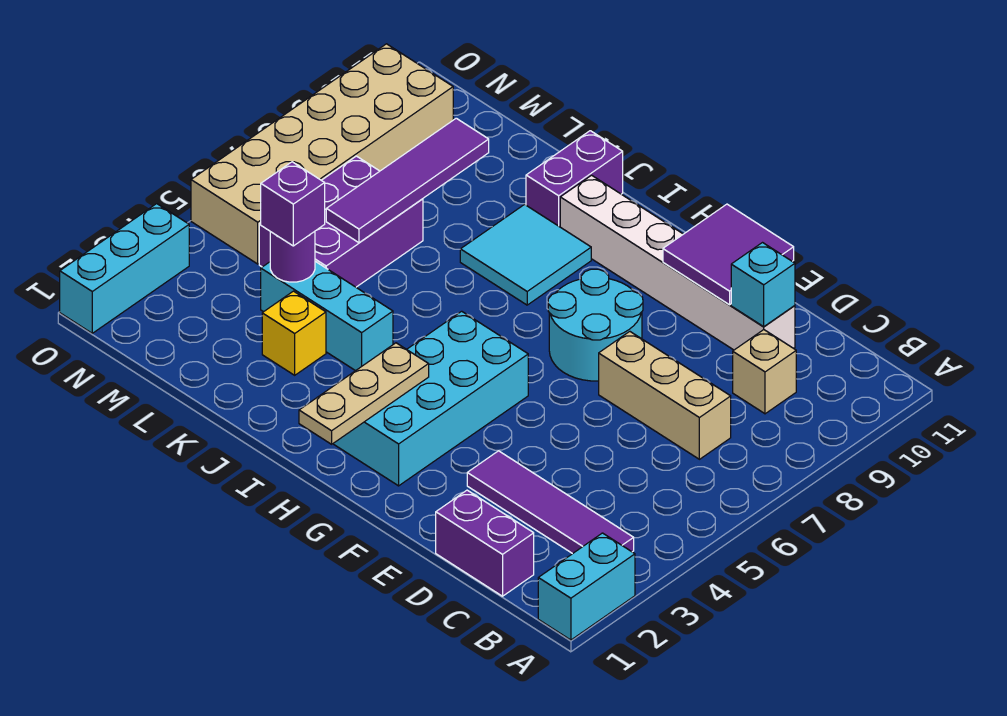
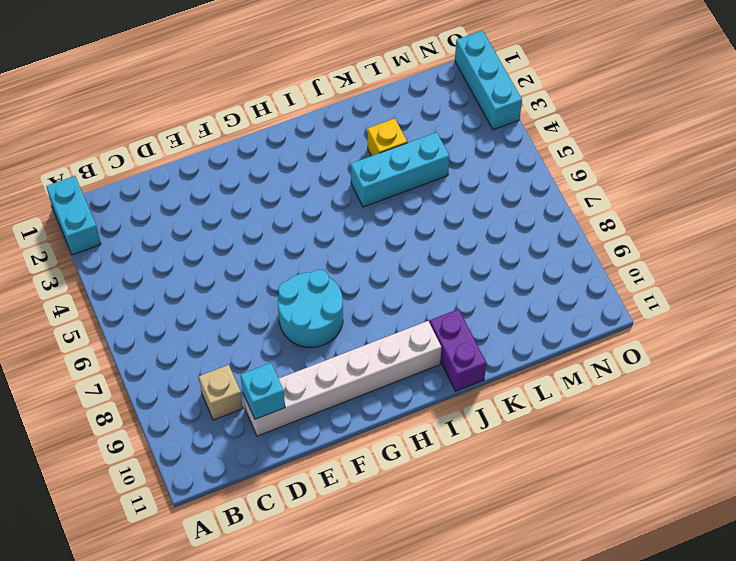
none -> purple 1x4 tile [467,451,634,554]
none -> purple 1x2 brick [436,490,534,596]
none -> tan 1x3 brick [599,332,731,459]

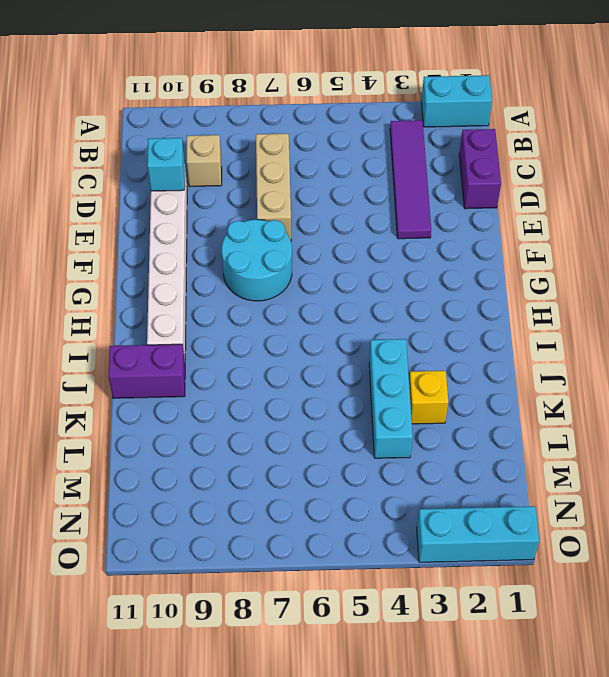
none -> cyan 2x4 brick [333,311,528,486]
none -> cyan 2x2 tile [460,205,591,305]
none -> purple 2x3 brick [259,156,423,287]

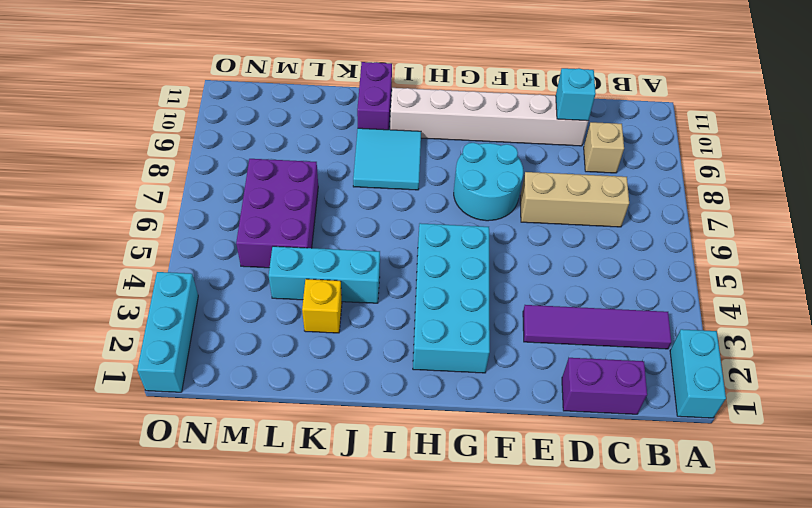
none -> tan 2x6 brick [191,44,453,264]
none -> purple 2x2 tile [663,204,794,305]
none -> tan 1x3 plate [299,343,429,444]

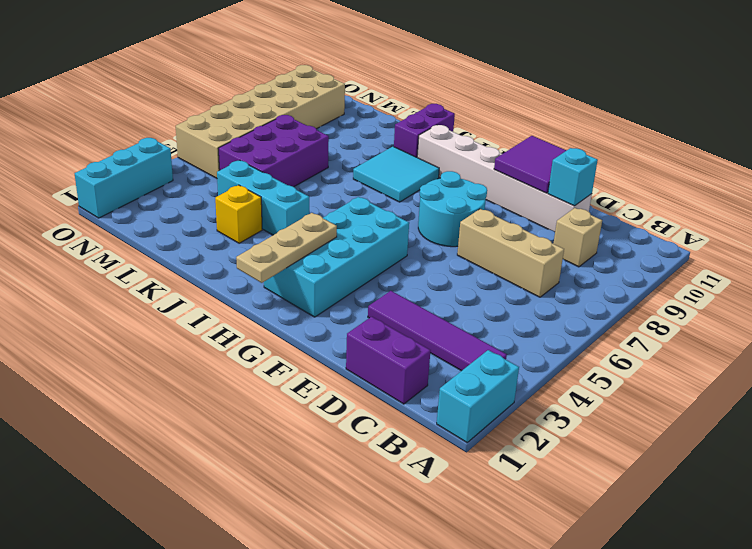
none -> purple 1x1 round brick [270,231,315,282]
none -> purple 1x4 tile [326,118,489,243]
none -> purple 1x1 brick [261,162,325,246]

